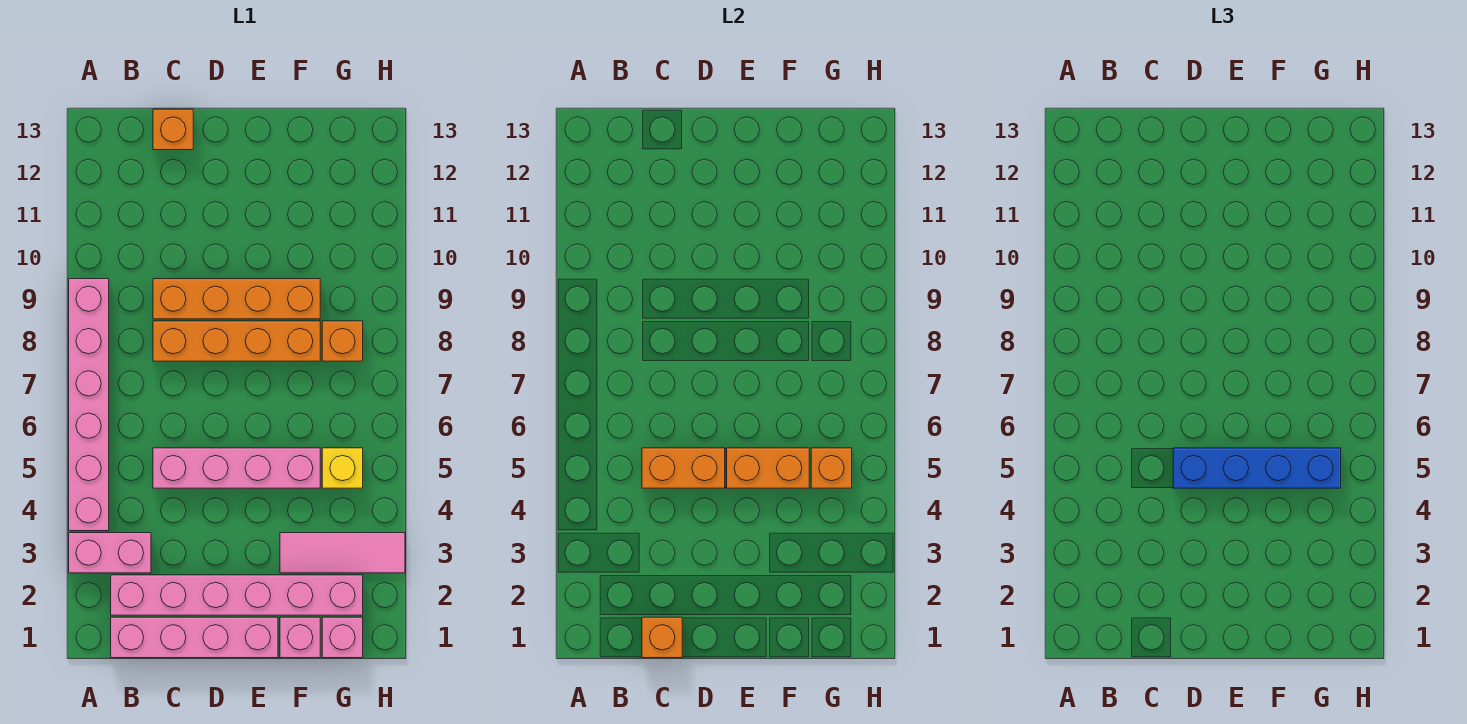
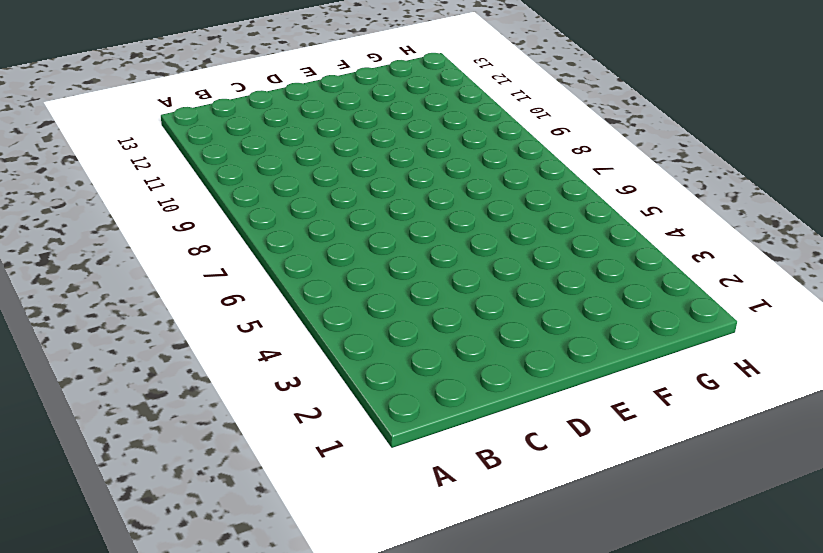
none -> pink 1x2 brick [69,533,151,573]
none -> pink 1x6 brick [69,279,109,531]
none -> pink 1x4 brick [111,617,278,658]

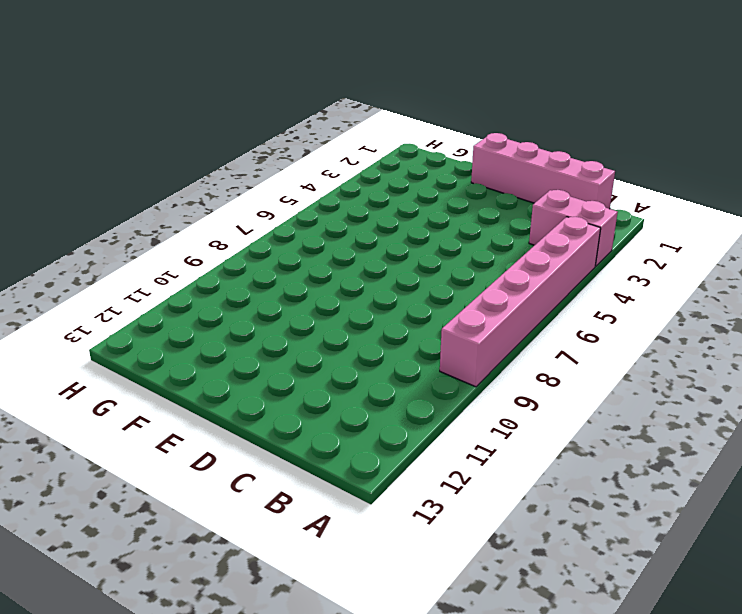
none -> pink 1x6 brick [111,575,363,615]
none -> pink 1x4 brick [153,448,320,488]
none -> orange 1x4 brick [153,321,320,361]

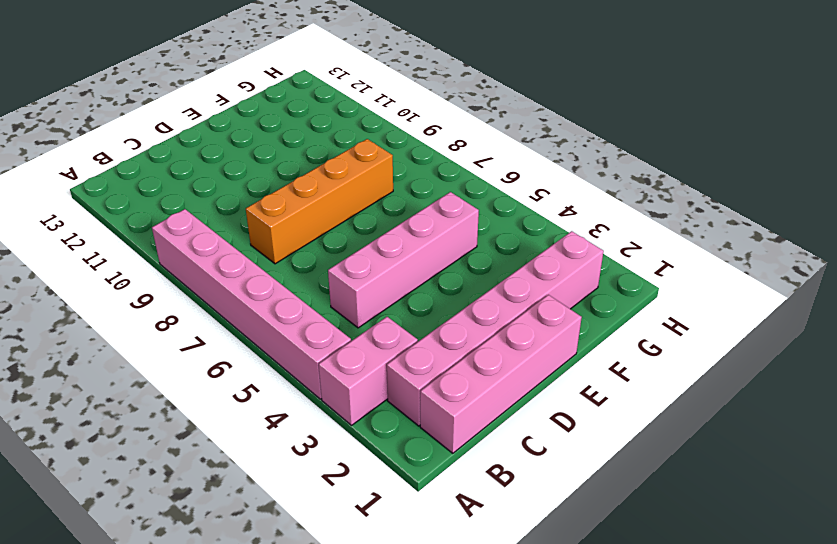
none -> orange 1x4 brick [153,279,320,319]
none -> orange 1x1 brick [153,109,193,150]
none -> pink 1x1 brick [280,617,320,658]

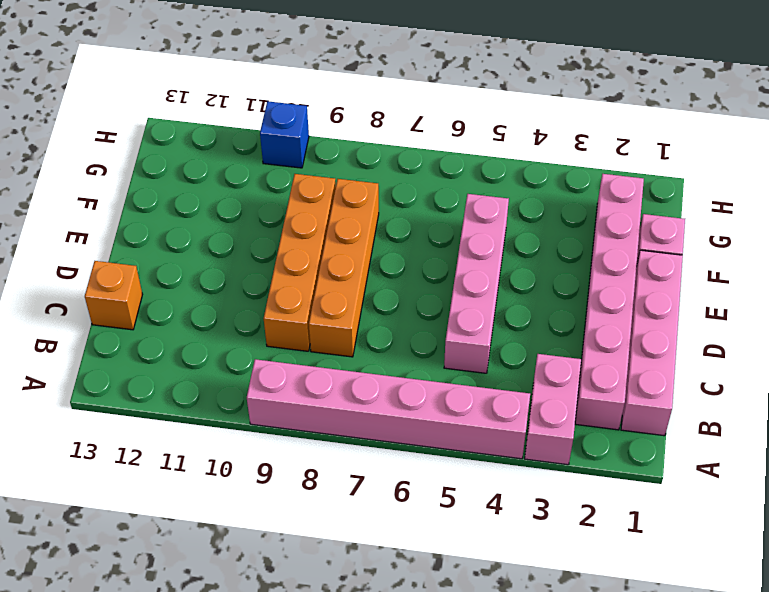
blue 1x1 brick [260,101,309,168] -> none
none -> pink 1x3 tile [280,533,405,573]
none -> pink 1x1 brick [322,617,363,658]
none -> yellow 1x1 brick [322,448,363,488]

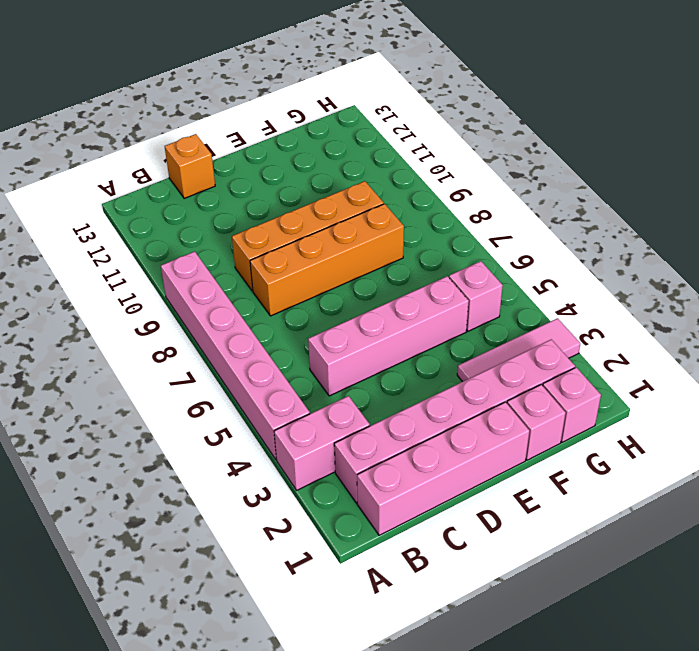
pink 1x1 brick [449,261,503,331] -> yellow 1x1 brick [322,448,363,488]
none -> orange 1x1 brick [322,321,363,361]
none -> orange 1x1 brick [642,617,682,658]
none -> orange 1x2 brick [642,448,725,488]

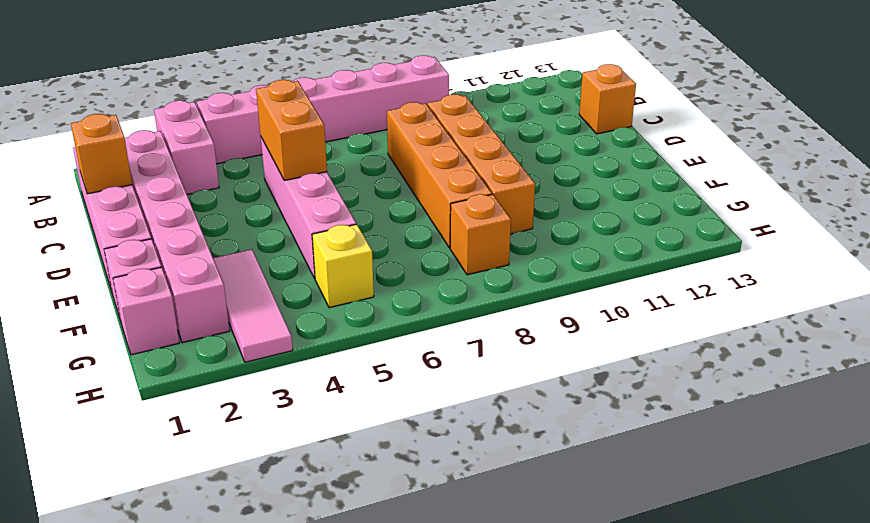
none -> orange 1x2 brick [727,448,809,488]
none -> orange 1x1 brick [811,448,852,488]
none -> blue 1x4 brick [1173,448,1341,488]

